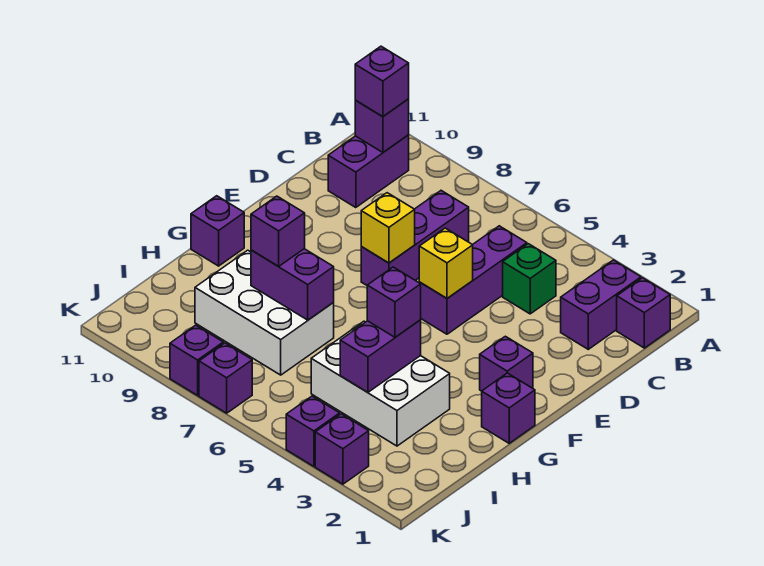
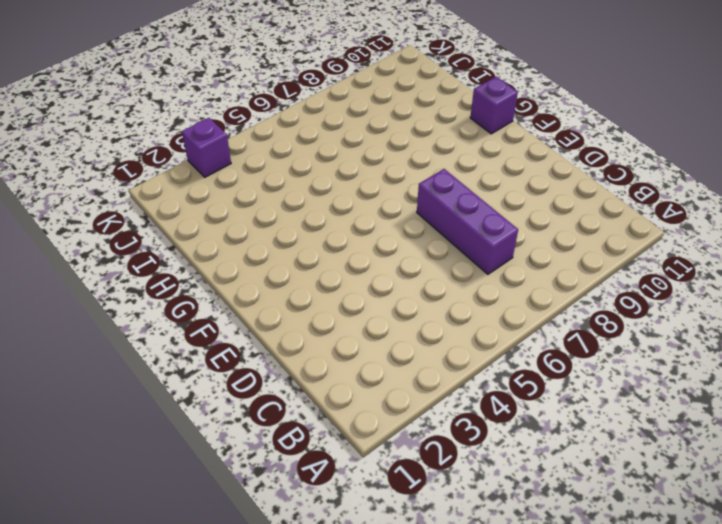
none -> purple 1x1 brick [617,278,670,348]
none -> purple 1x2 brick [561,260,641,349]
none -> purple 1x2 brick [328,135,409,208]

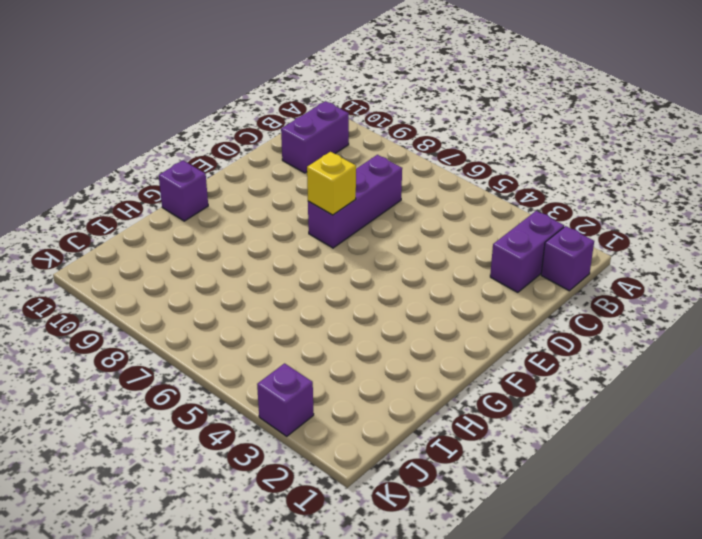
none -> green 1x1 brick [503,244,556,314]
none -> purple 1x3 brick [419,226,527,334]
none -> purple 1x1 brick [480,336,533,391]

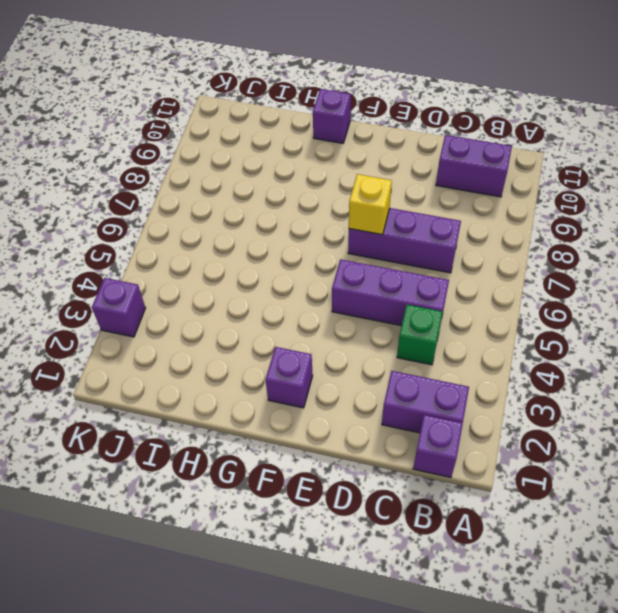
none -> purple 1x1 brick [482,373,535,443]
none -> white 2x3 brick [311,321,450,446]
none -> white 2x3 brick [195,250,334,375]

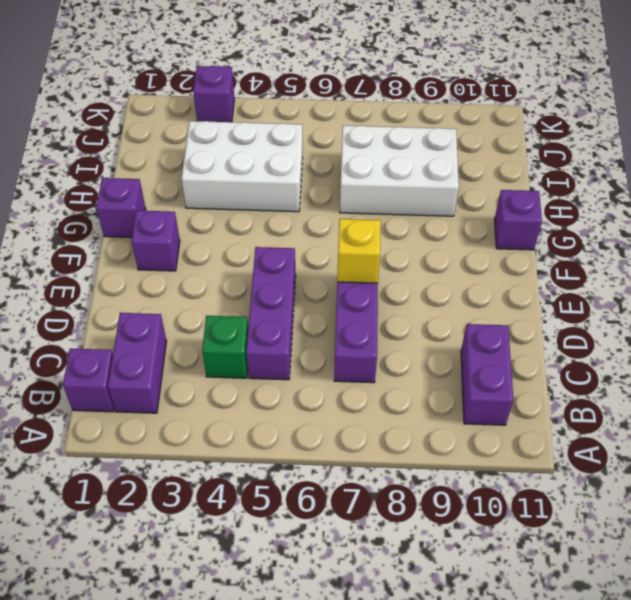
none -> purple 1x1 brick [286,396,340,466]
none -> purple 1x1 brick [199,343,252,413]
none -> purple 1x1 brick [170,325,223,395]

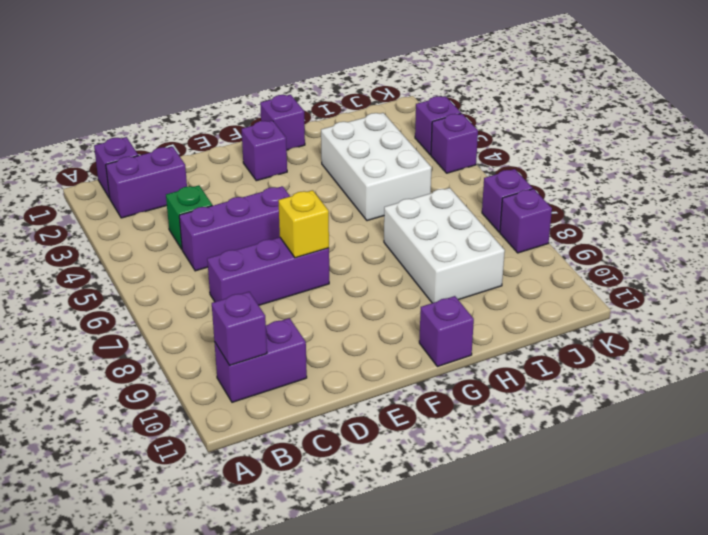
none -> yellow 1x1 brick [419,228,473,298]
none -> purple 1x2 brick [340,320,421,392]
none -> purple 1x2 brick [251,249,334,320]

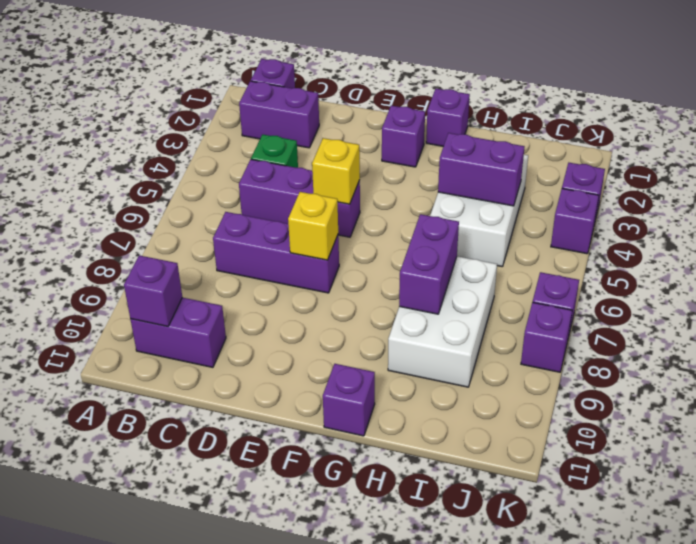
none -> purple 1x1 brick [355,46,409,117]
none -> purple 1x1 brick [367,267,421,337]
none -> purple 1x1 brick [251,196,305,266]

